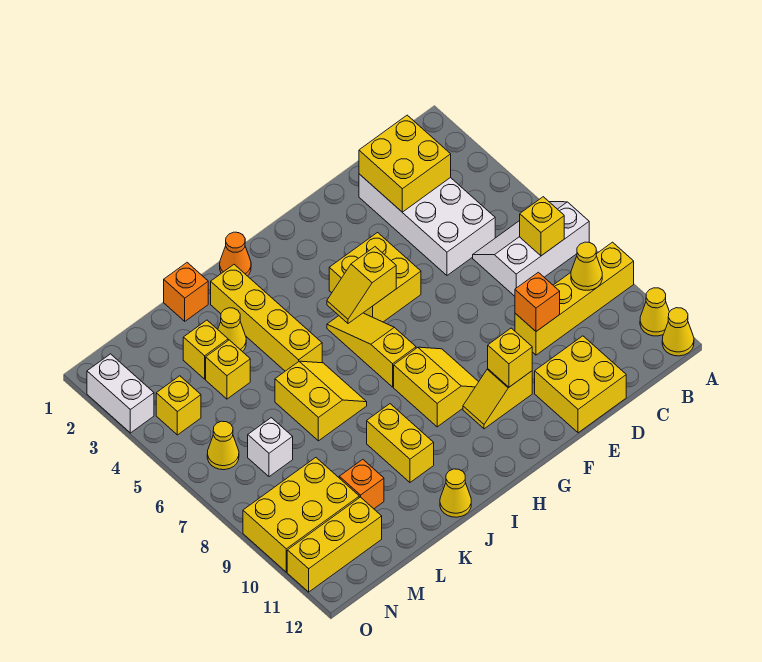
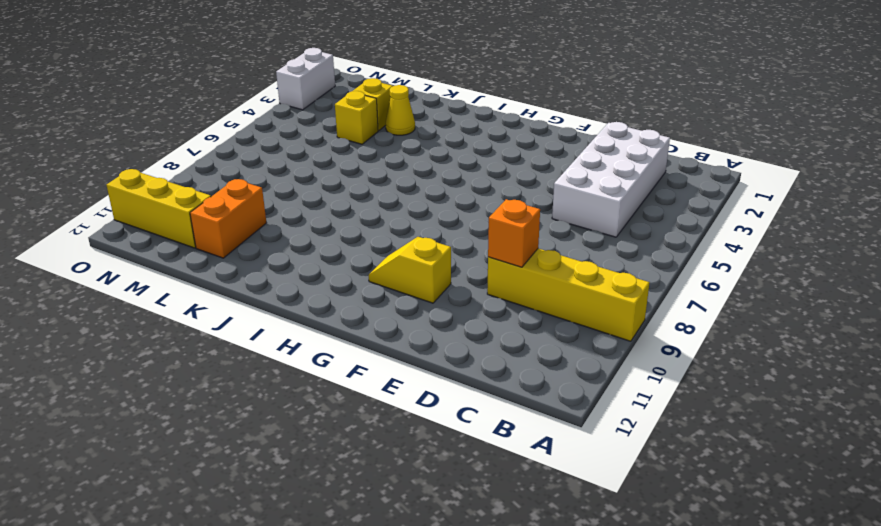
orange 1x2 brick [190,179,266,258] -> orange 1x1 brick [339,459,384,509]
none -> white 2x3 slope [473,202,589,296]
none -> yellow 1x1 cone [640,288,669,336]
none -> yellow 1x1 cone [662,308,694,356]
none -> yellow 2x2 brick [535,336,626,433]

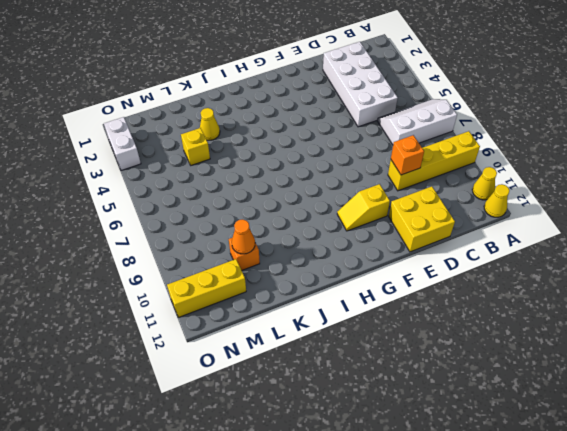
orange 1x1 cone [232,219,255,254] -> orange 1x1 cone moved to [220,232,251,276]
none -> yellow 2x2 brick [329,233,421,322]
none -> yellow 2x2 slope [394,347,478,427]
none -> yellow 1x3 slope [327,313,416,387]
none -> yellow 1x4 brick [211,265,322,371]

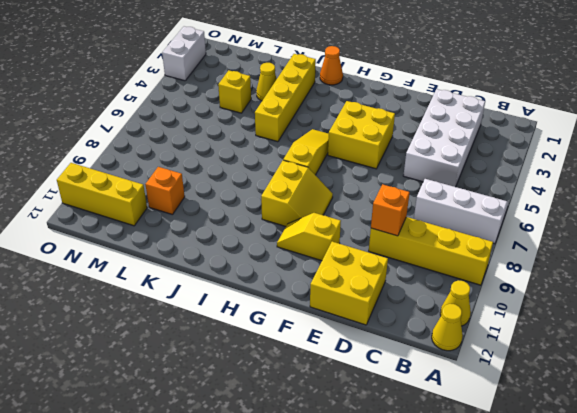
none -> yellow 2x2 slope [275,361,367,441]
none -> yellow 1x2 brick [367,404,434,482]
none -> yellow 1x1 cone [440,469,471,517]
none -> orange 1x1 brick [164,263,208,321]

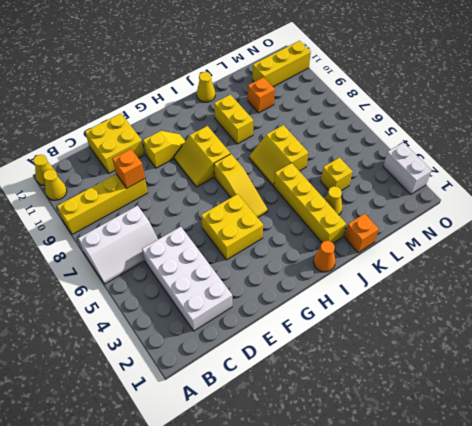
none -> yellow 1x1 brick [183,320,228,379]
none -> white 1x1 brick [248,418,293,477]
none -> yellow 2x3 brick [243,458,359,572]
none -> yellow 1x1 brick [156,376,201,435]

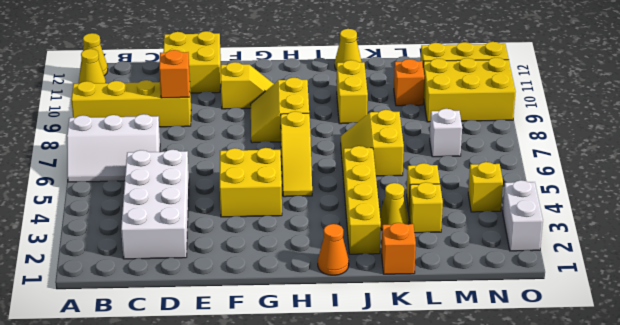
none -> yellow 1x1 cone [207,421,239,470]
none -> yellow 1x1 brick [520,197,564,256]
none -> yellow 1x1 cone [571,242,602,290]
none -> yellow 2x2 brick [359,115,451,212]

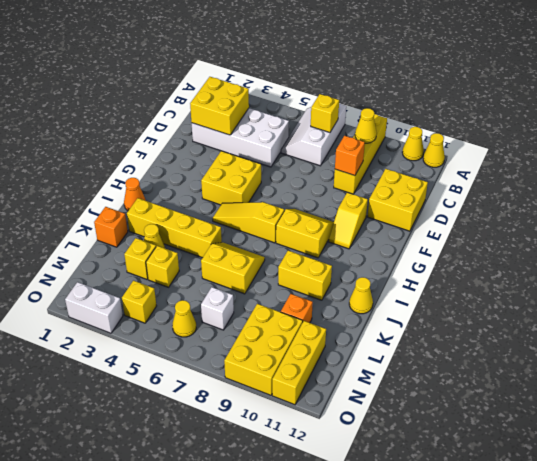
none -> yellow 1x1 brick [488,328,532,387]
none -> yellow 1x2 slope [327,247,396,323]

